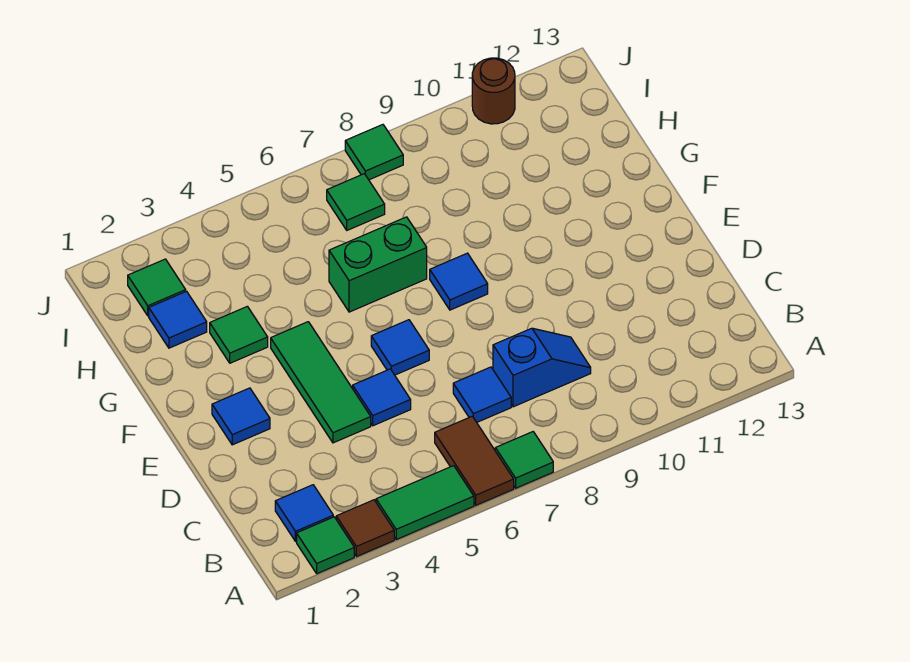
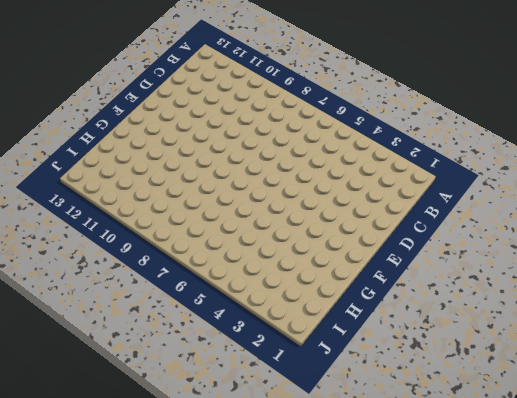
none -> green 1x1 tile [297,517,354,574]
none -> brown 1x1 tile [336,500,394,557]
none -> green 1x2 tile [376,466,474,539]

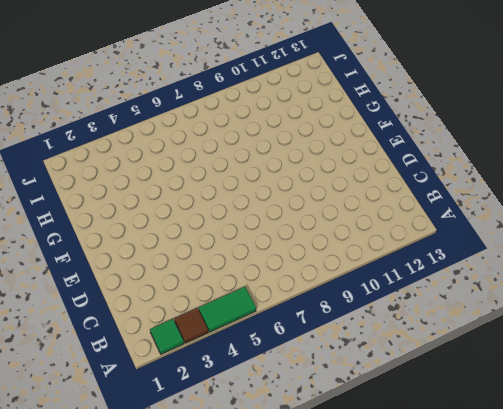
none -> brown 1x2 tile [435,416,514,505]
none -> green 1x1 tile [495,432,553,488]
none -> blue 1x1 tile [275,485,333,542]

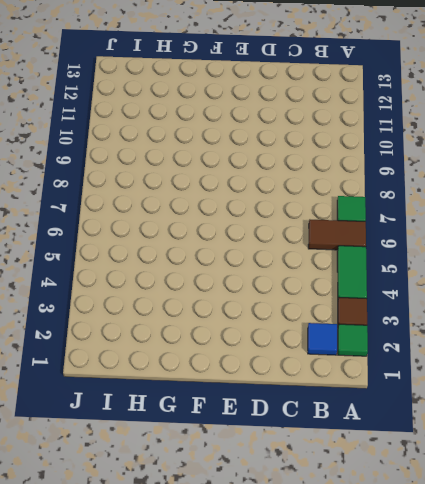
none -> blue 1x1 tile [453,367,511,422]
none -> blue 1x2 slope [493,328,591,407]
none -> green 1x3 tile [271,322,371,443]

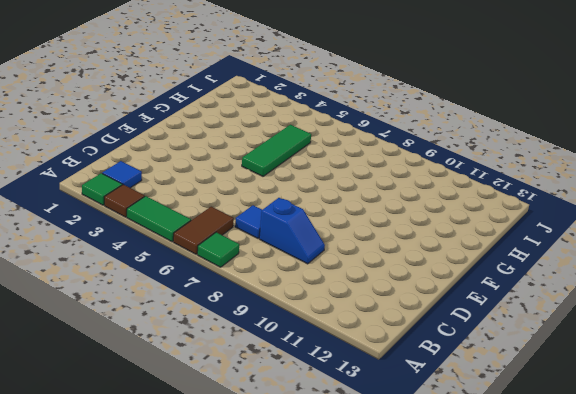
green 1x3 tile [242,125,311,176] -> green 1x3 tile moved to [271,322,371,443]
none -> blue 1x1 tile [353,369,411,426]
none -> blue 1x1 tile [212,388,270,445]
none -> blue 1x1 tile [371,320,429,375]

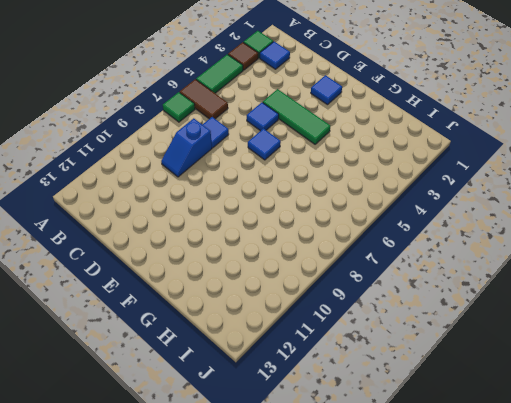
none -> blue 1x1 tile [430,253,488,310]
none -> green 1x1 tile [210,306,268,363]
none -> green 1x2 brick [329,217,427,312]

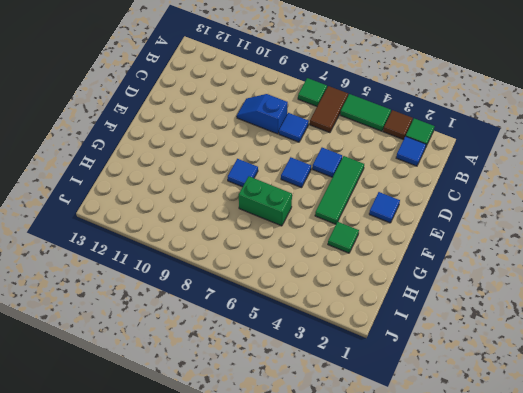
none -> blue 1x1 tile [149,291,207,348]
none -> green 1x1 tile [128,259,186,316]
none -> green 1x1 tile [327,174,385,230]

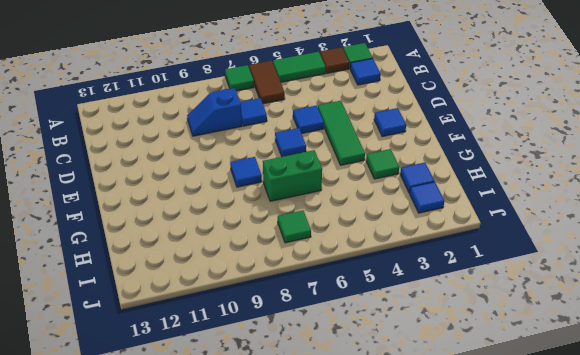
blue 1x1 tile [410,182,444,213] -> green 1x1 tile [128,259,186,316]
none -> green 1x1 tile [345,125,403,180]
none -> brown 1x1 round brick [472,58,515,124]

